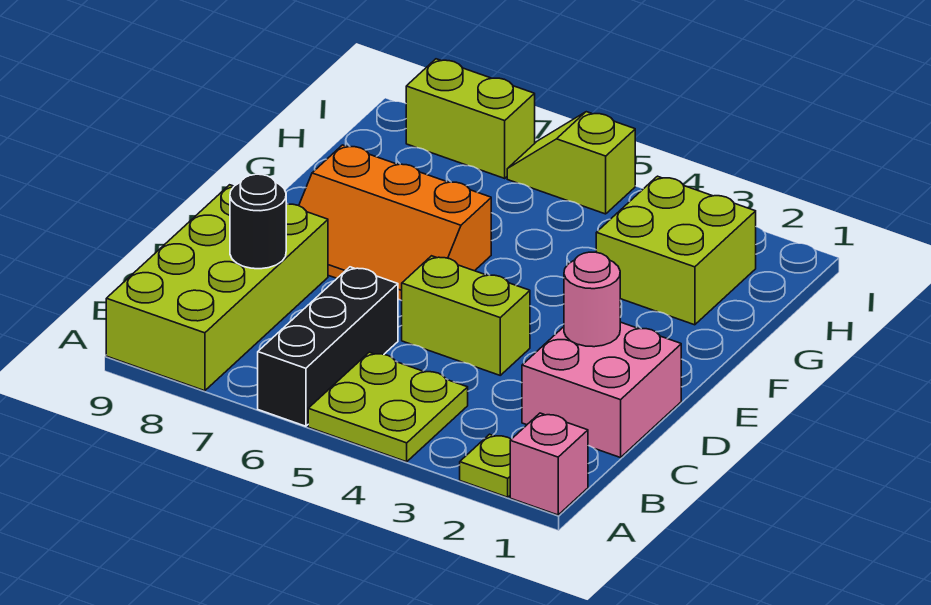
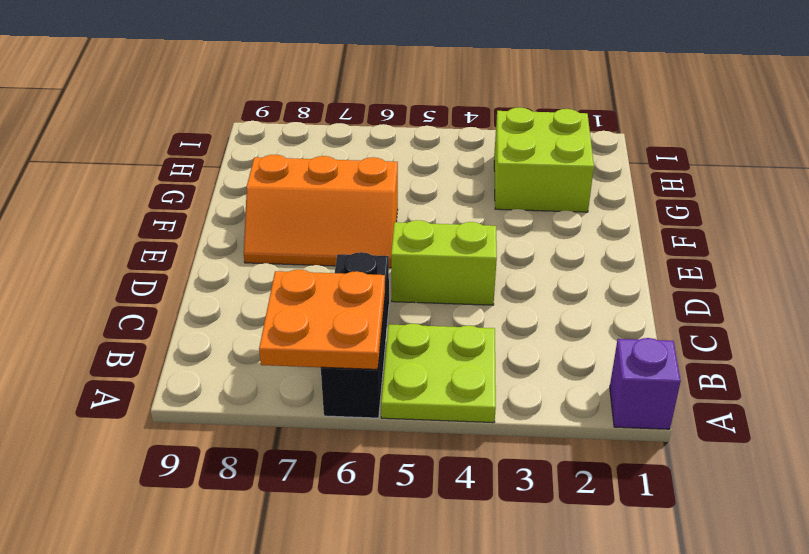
purple 1x1 brick [610,338,681,429] -> pink 1x1 brick [510,413,588,515]
orange 2x2 plate [259,270,385,369] -> none
none -> lime 1x1 plate [460,434,511,497]
none -> lime 2x4 brick [106,185,328,391]
none -> pink 2x2 brick [522,322,681,458]

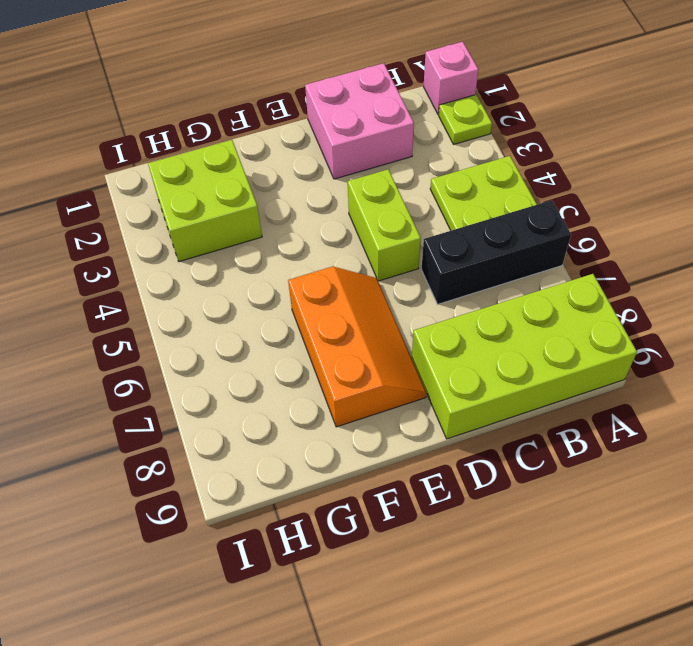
none -> lime 1x2 slope [507,112,635,214]
none -> lime 1x2 brick [406,59,535,178]
none -> black 1x1 round brick [230,174,286,269]

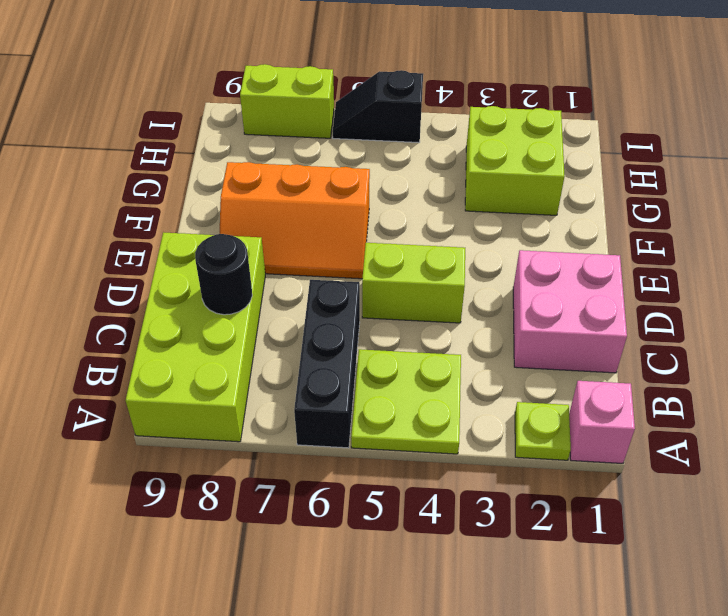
black 1x2 slope [333,70,423,143] -> lime 1x2 slope [507,112,635,214]
none -> pink 1x1 round brick [564,252,620,347]

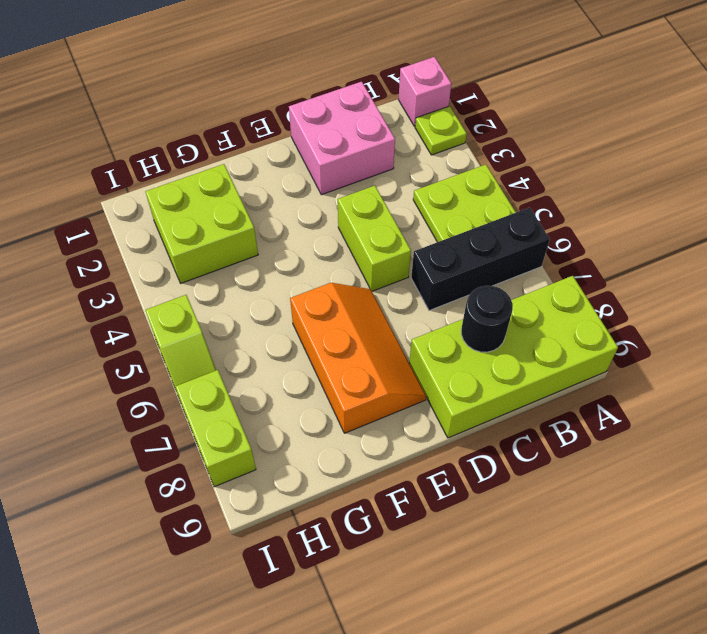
none -> pink 1x1 round brick [564,252,620,347]

